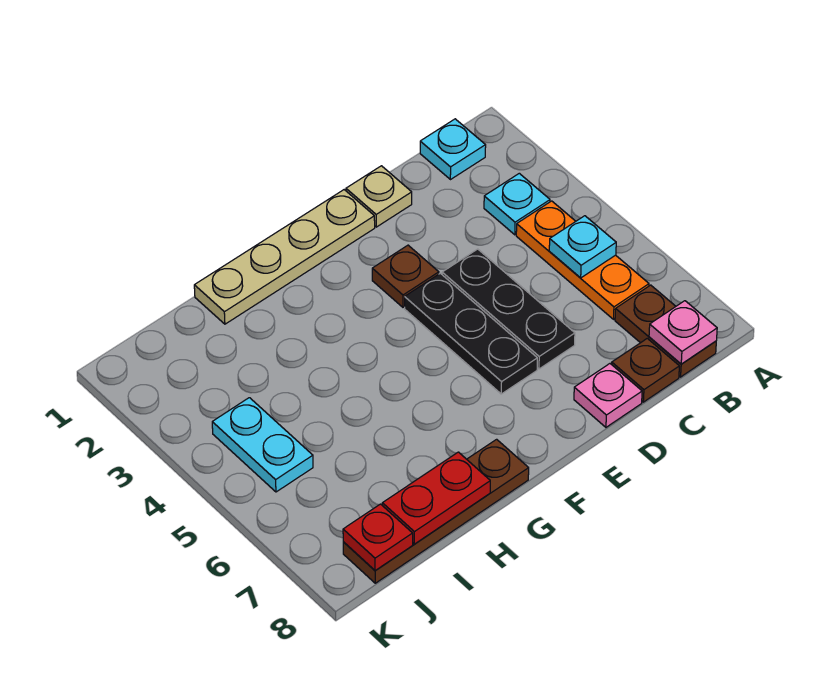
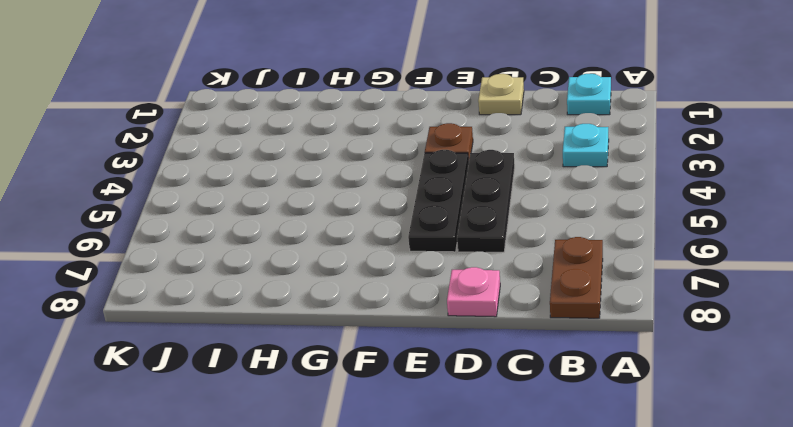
none -> orange 1x3 plate [516,201,649,319]
none -> brown 1x1 plate [612,338,679,402]
none -> tan 1x4 plate [194,190,375,324]

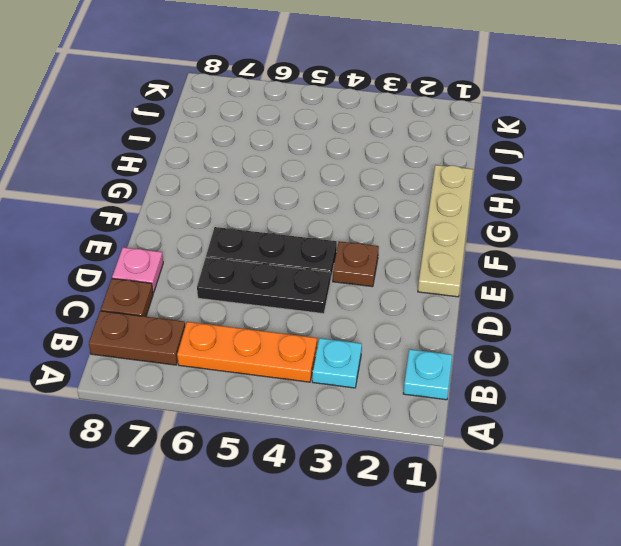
none -> tan 1x1 plate [346,166,412,227]
none -> brown 1x4 plate [343,439,529,583]
none -> cyan 1x2 plate [212,398,313,492]

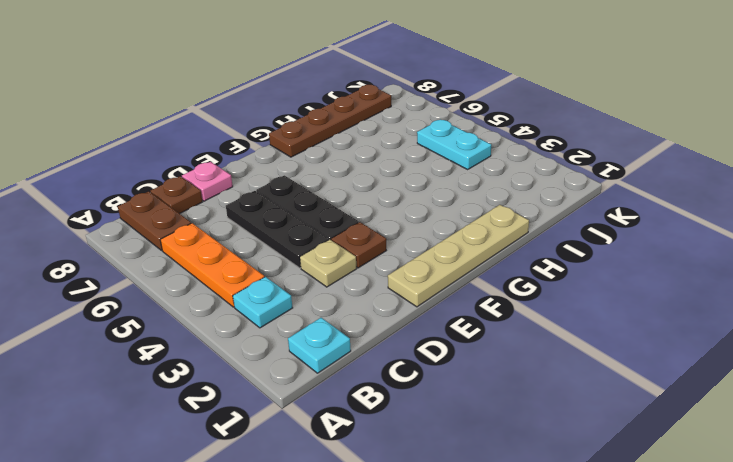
tan 1x1 plate [300,240,357,287] -> tan 1x1 plate moved to [346,166,412,227]
none -> cyan 1x1 plate [549,216,616,278]
none -> pink 1x1 plate [649,301,717,364]
none -> red 1x2 plate [382,452,490,544]

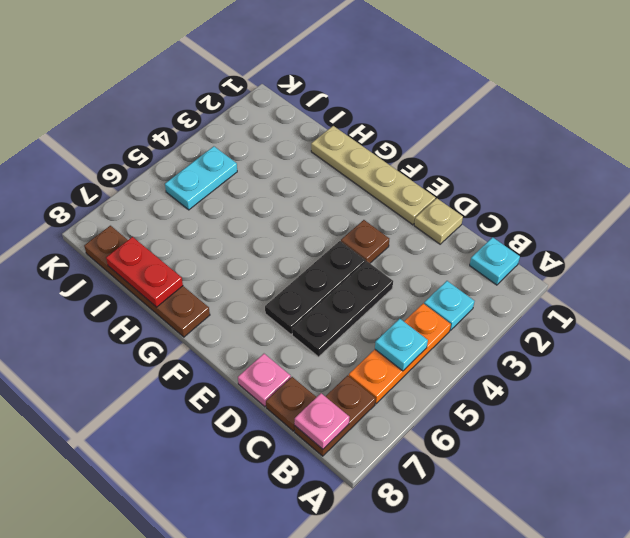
none -> red 1x1 plate [343,504,413,571]

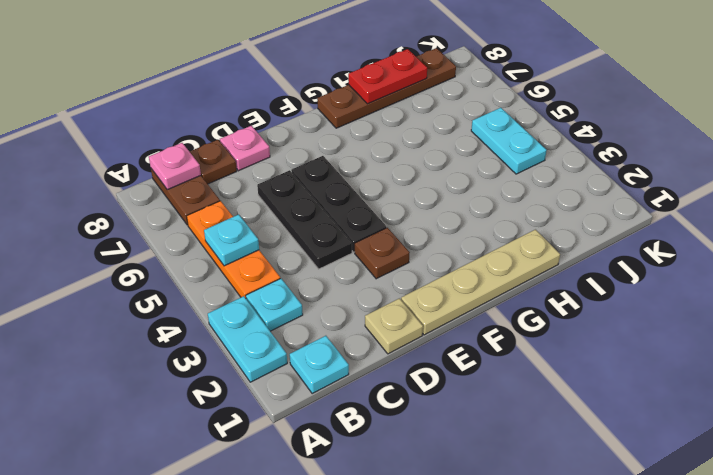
cyan 1x2 plate [208,296,287,382] -> none
none -> red 1x1 plate [343,504,413,571]

